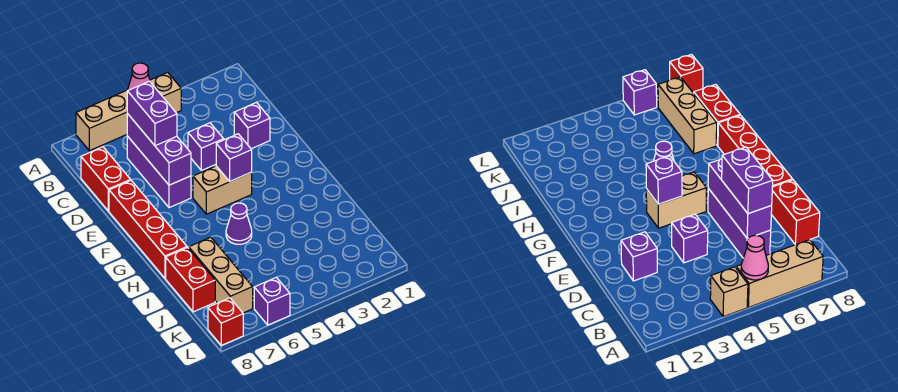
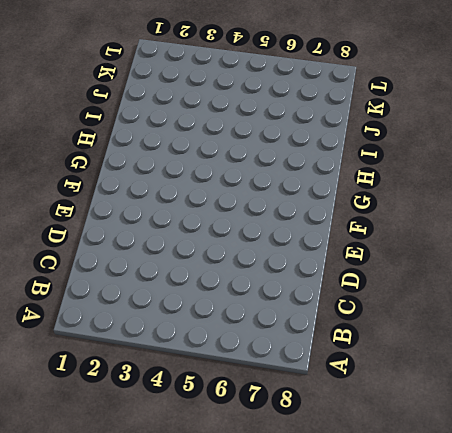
none -> tan 1x1 brick [150,72,181,113]
none -> tan 1x3 brick [76,90,127,151]
none -> purple 1x3 brick [127,136,191,208]

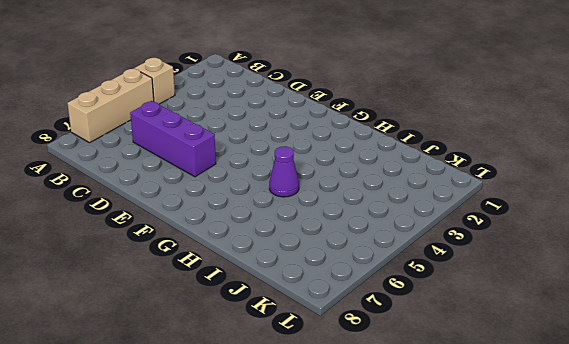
none -> red 1x2 brick [81,147,131,211]
none -> purple 1x1 brick [234,102,270,149]
none -> purple 1x1 brick [188,123,224,171]

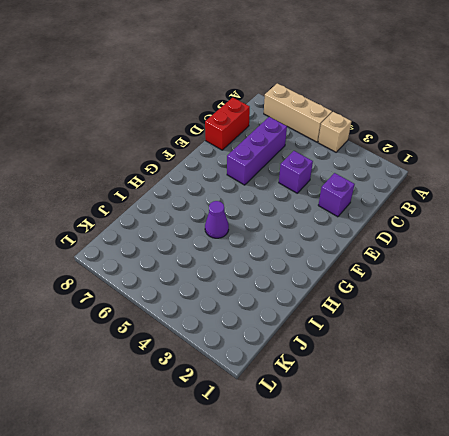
none -> red 1x4 brick [109,181,187,278]
none -> tan 1x2 brick [193,166,252,214]
none -> tan 1x3 brick [189,237,253,313]

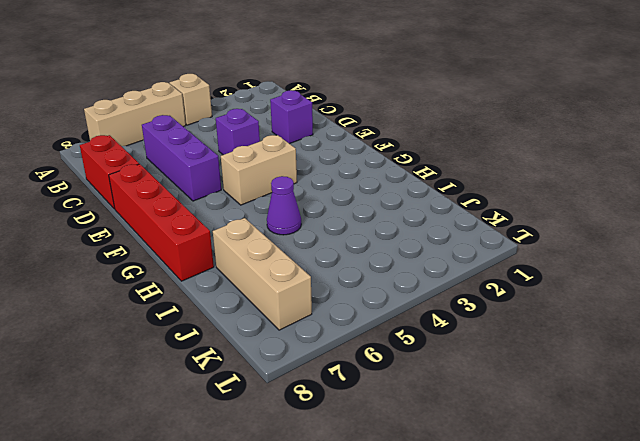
none -> red 1x2 brick [166,247,215,312]
none -> purple 1x1 brick [254,277,290,325]
none -> red 1x1 brick [208,298,243,345]

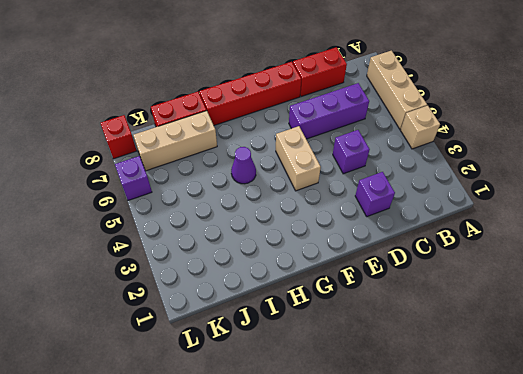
none -> pink 1x1 cone [127,63,150,91]
none -> purple 1x3 brick [127,114,191,185]
none -> purple 1x1 brick [216,134,252,181]

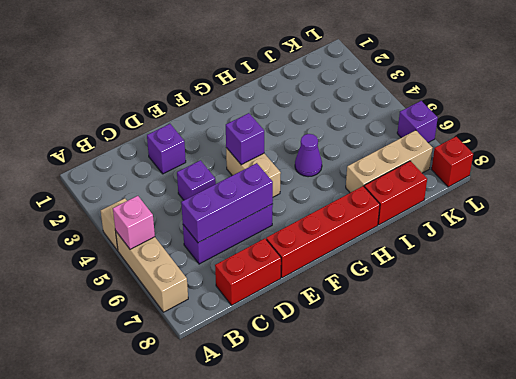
pink 1x1 brick [113,196,155,249] -> pink 1x1 cone [127,63,150,91]
none -> purple 1x2 brick [127,81,177,146]

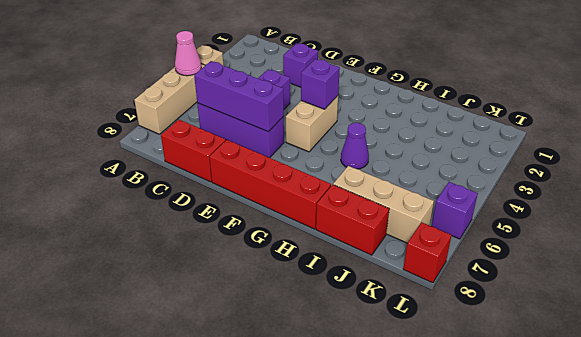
none -> purple 1x2 brick [127,81,177,146]

